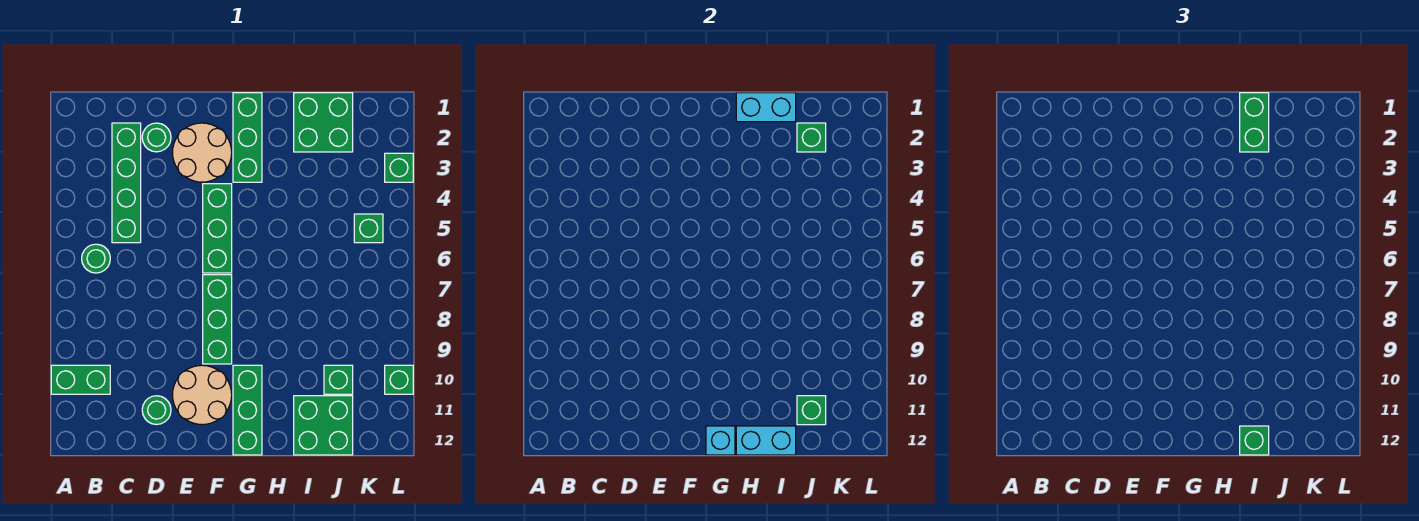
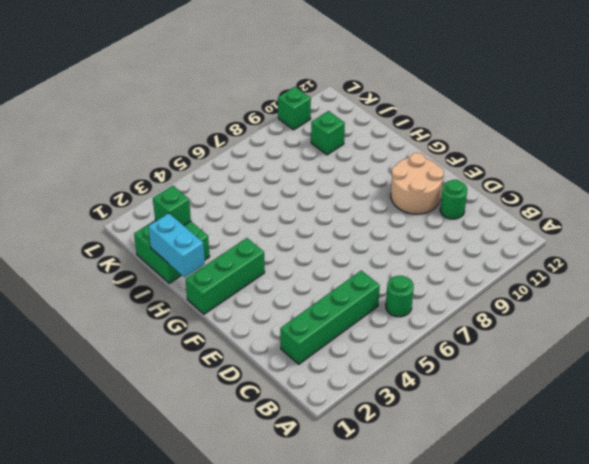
none -> green 1x2 brick [51,365,110,394]
none -> green 1x1 round brick [142,123,171,152]
none -> tan 2x2 round brick [172,123,232,182]

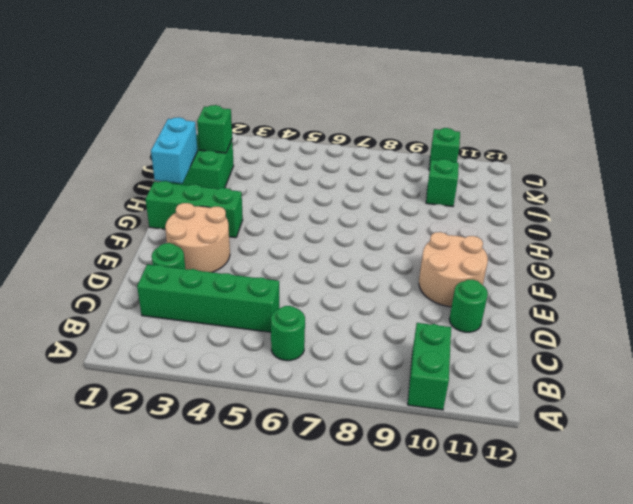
none -> green 1x3 brick [203,184,232,273]
none -> green 1x3 brick [203,275,232,364]
none -> green 1x3 brick [233,365,262,455]

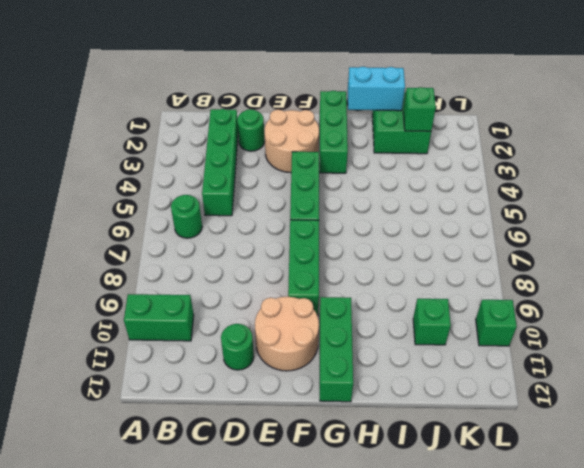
none -> green 2x2 brick [294,396,353,455]
none -> green 1x1 brick [354,214,383,243]
none -> green 1x1 brick [385,153,413,182]

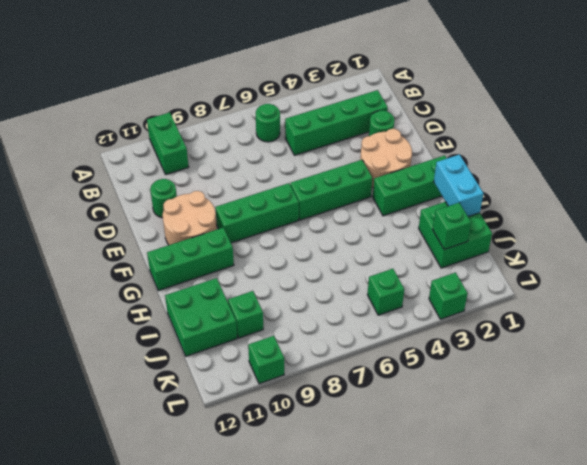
none -> cyan 1x1 brick [706,426,735,455]
none -> cyan 1x2 brick [736,426,796,455]
none -> green 1x1 brick [797,396,826,425]

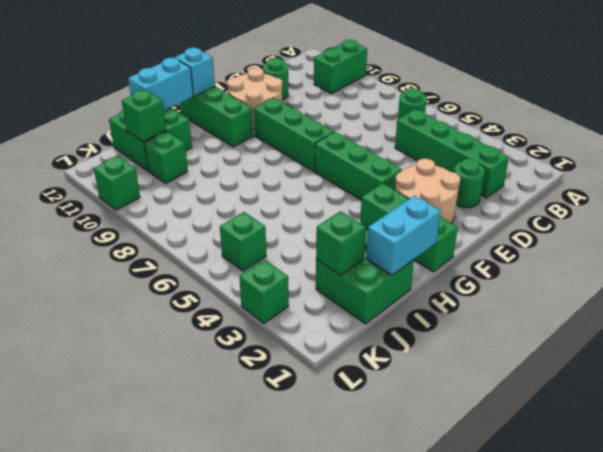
none -> green 1x2 brick [1240,93,1269,152]
none -> green 1x1 brick [1240,426,1269,455]

